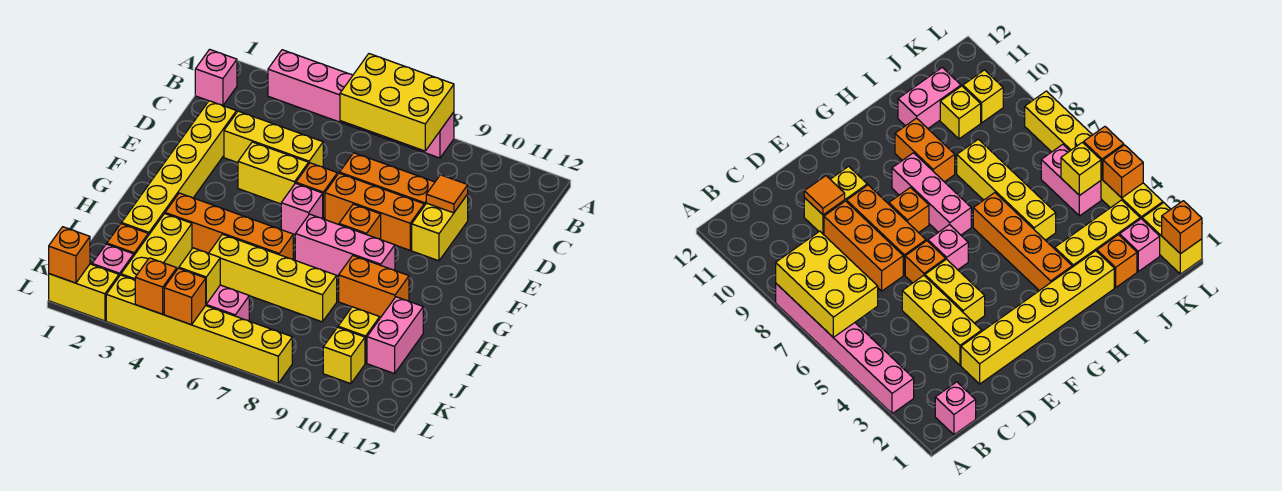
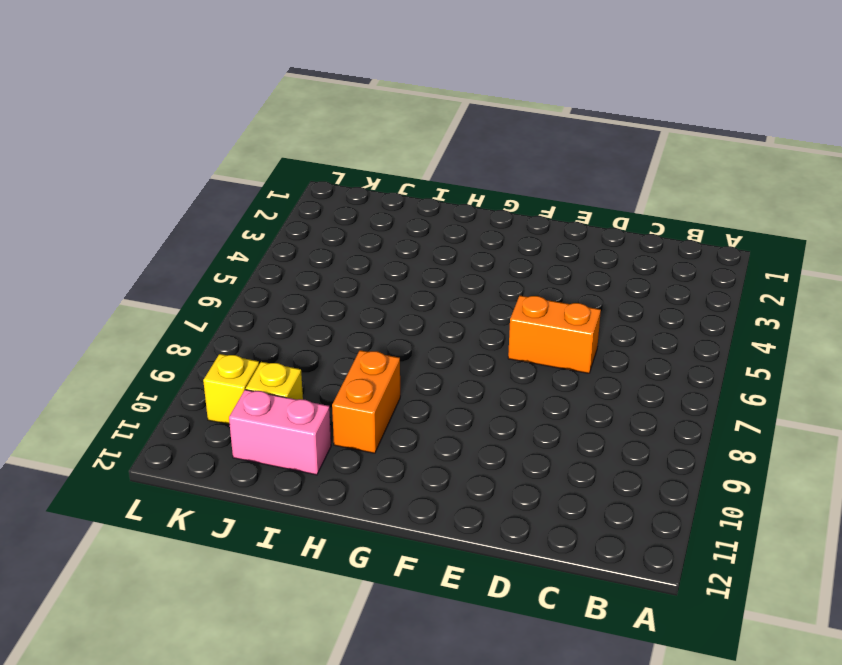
orange 1x2 brick [508,296,601,373] -> orange 1x1 brick [296,163,337,219]
none -> pink 1x6 brick [268,50,454,158]
none -> pink 1x1 brick [195,49,237,106]
none -> yellow 1x6 brick [122,101,236,235]
none -> yellow 1x3 brick [224,111,323,167]

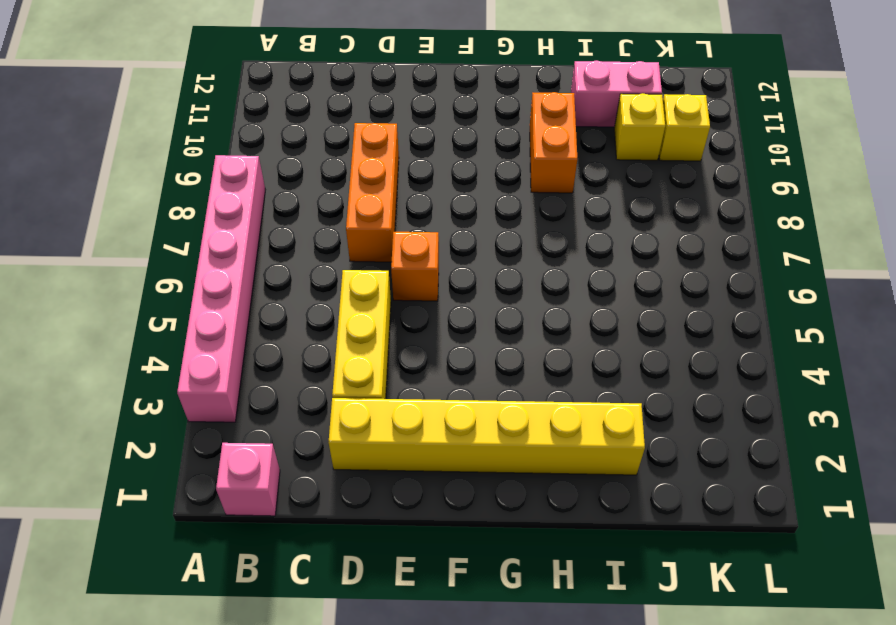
none -> yellow 1x2 brick [412,194,468,261]
none -> yellow 1x2 brick [238,142,309,204]
none -> orange 1x3 brick [325,173,424,250]
none -> pink 1x1 brick [281,183,323,235]

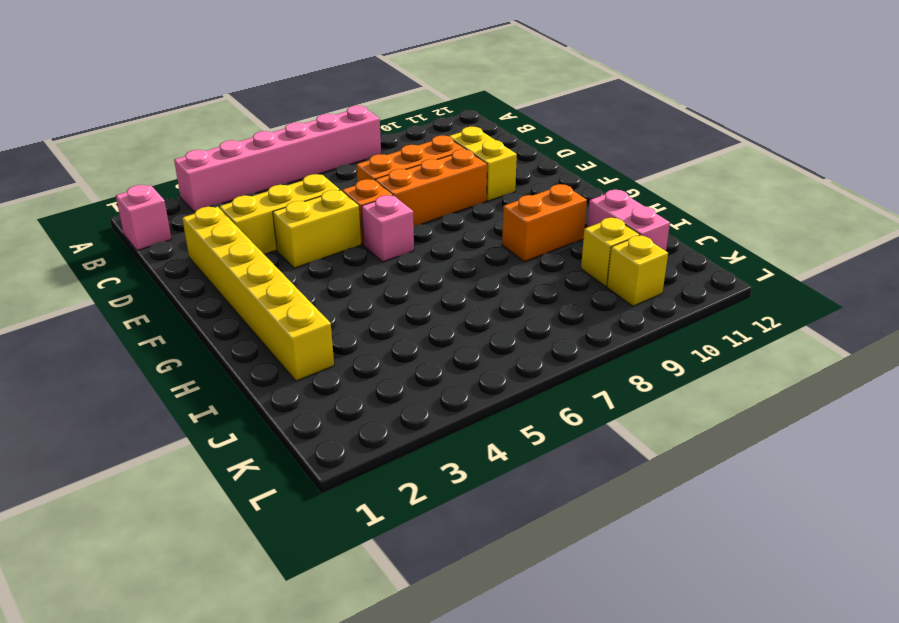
none -> orange 1x1 brick [339,204,381,240]
none -> pink 1x3 brick [295,214,395,276]
none -> orange 1x4 brick [165,193,293,260]
none -> yellow 1x3 brick [121,214,192,280]

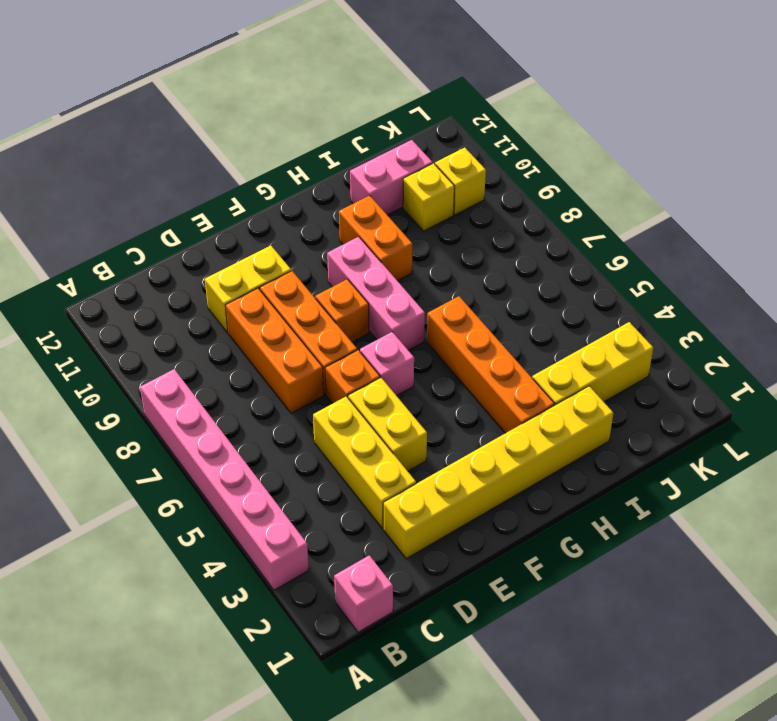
none -> yellow 1x4 brick [209,234,337,322]
none -> orange 1x1 brick [107,224,148,255]
none -> pink 1x1 brick [92,244,134,276]
none -> pink 1x2 brick [206,285,249,321]

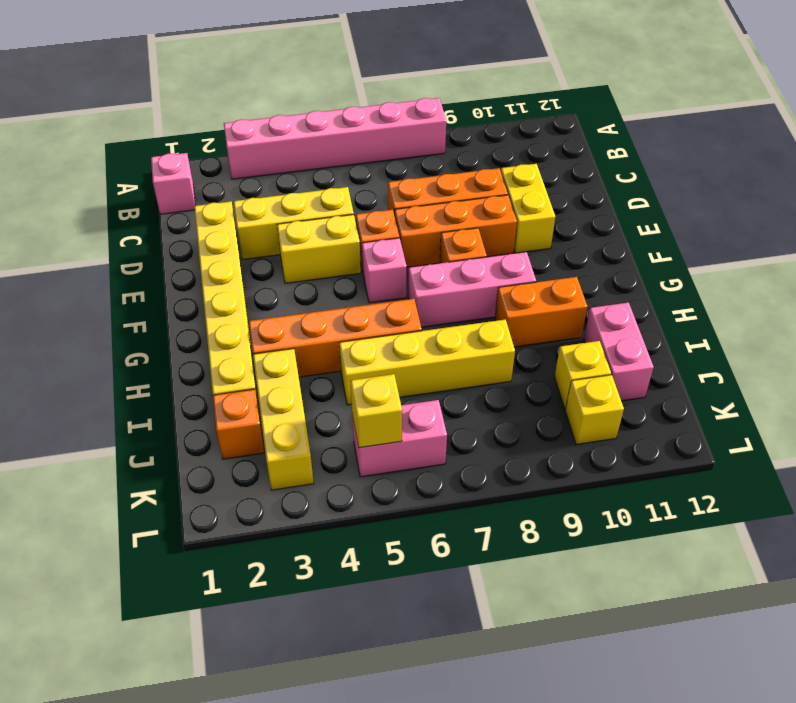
none -> pink 1x1 brick [92,244,134,276]
none -> yellow 1x2 brick [49,264,119,321]
none -> yellow 1x6 brick [106,275,292,383]
none -> yellow 2x3 brick [340,54,454,151]

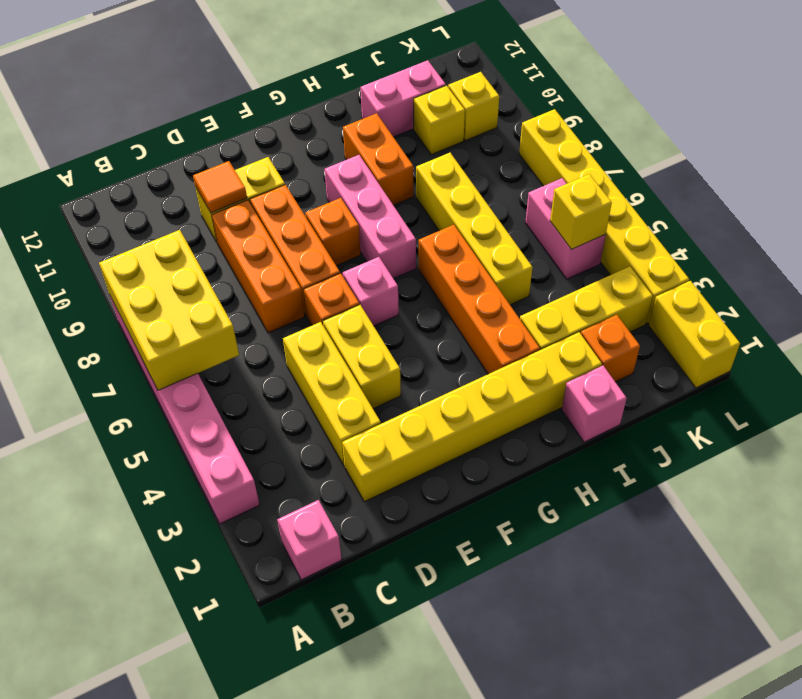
pink 1x1 brick [562,366,627,442] -> pink 1x1 brick moved to [92,244,134,276]
none -> orange 1x1 brick [49,227,90,283]
none -> orange 1x1 brick [135,258,177,314]
none -> orange 1x1 brick [164,268,206,325]

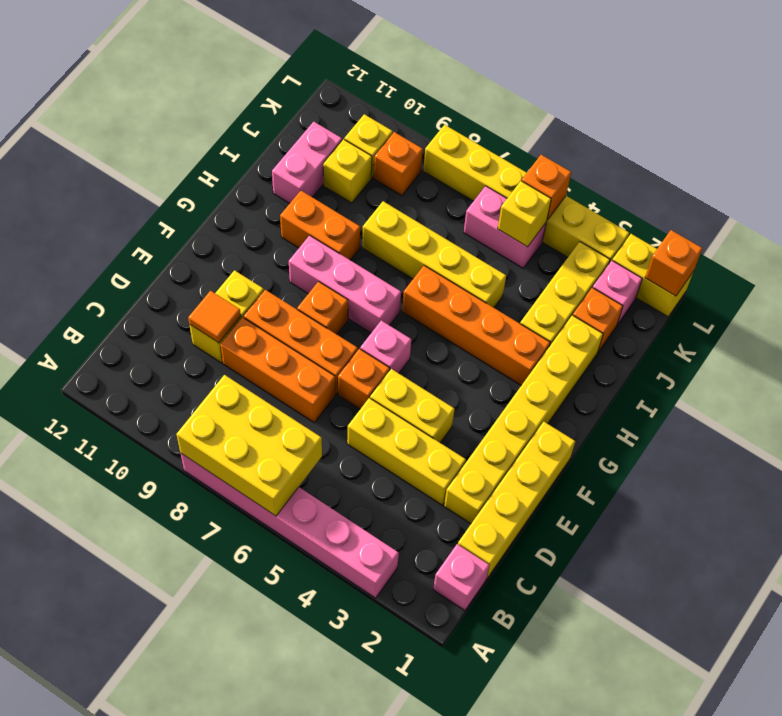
yellow 1x4 brick [458,422,575,579] -> none
orange 1x1 brick [374,132,423,196] -> orange 1x1 brick moved to [135,258,177,314]

